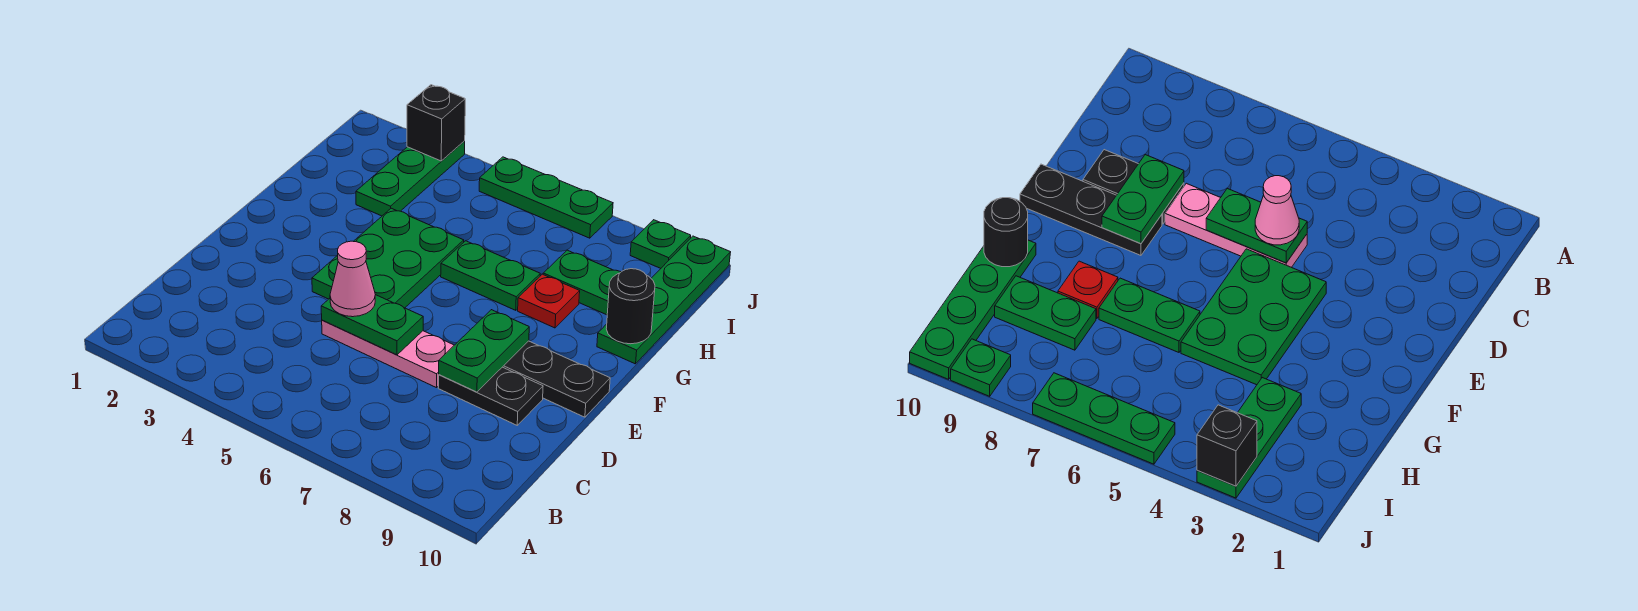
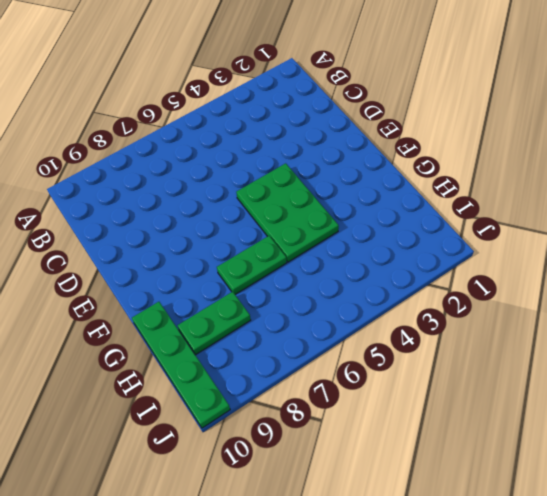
none -> pink 1x3 plate [322,320,454,388]
none -> black 1x2 plate [438,367,543,425]
none -> black 1x3 plate [503,341,610,417]

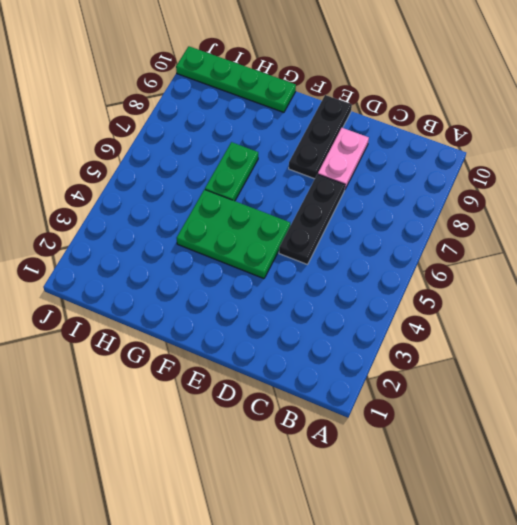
black 1x3 plate [279,174,345,264] -> pink 1x3 plate [322,320,454,388]
pink 1x2 plate [318,128,369,189] -> black 1x2 plate [438,367,543,425]
none -> red 1x1 plate [518,274,580,328]
none -> green 1x3 plate [356,141,465,216]
none -> green 1x2 plate [543,250,621,315]

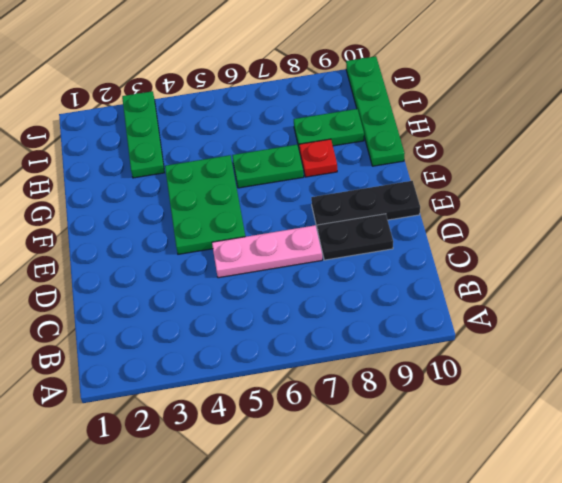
none -> green 1x3 plate [479,157,613,238]
none -> green 1x1 plate [630,220,691,268]
none -> green 1x2 plate [321,295,423,355]

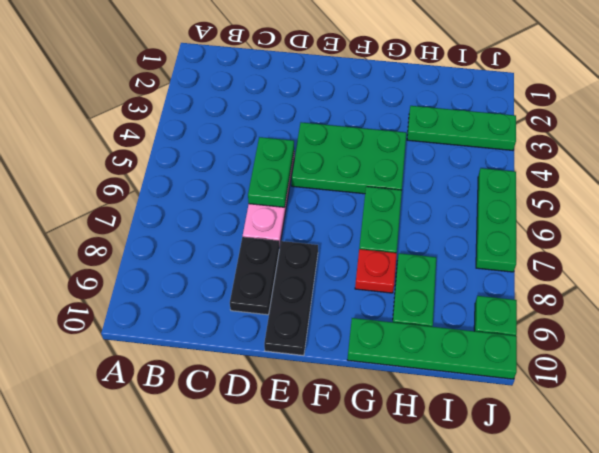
none -> green 1x2 plate [439,310,529,392]
none -> black 1x1 round brick [606,269,655,344]
none -> black 1x1 brick [407,85,465,161]

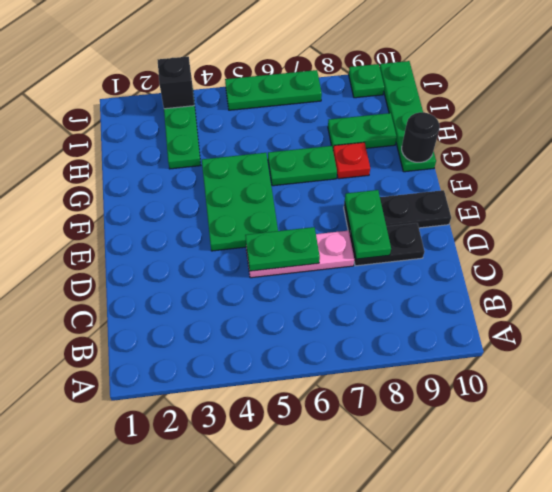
none -> pink 1x1 cone [330,241,375,317]

